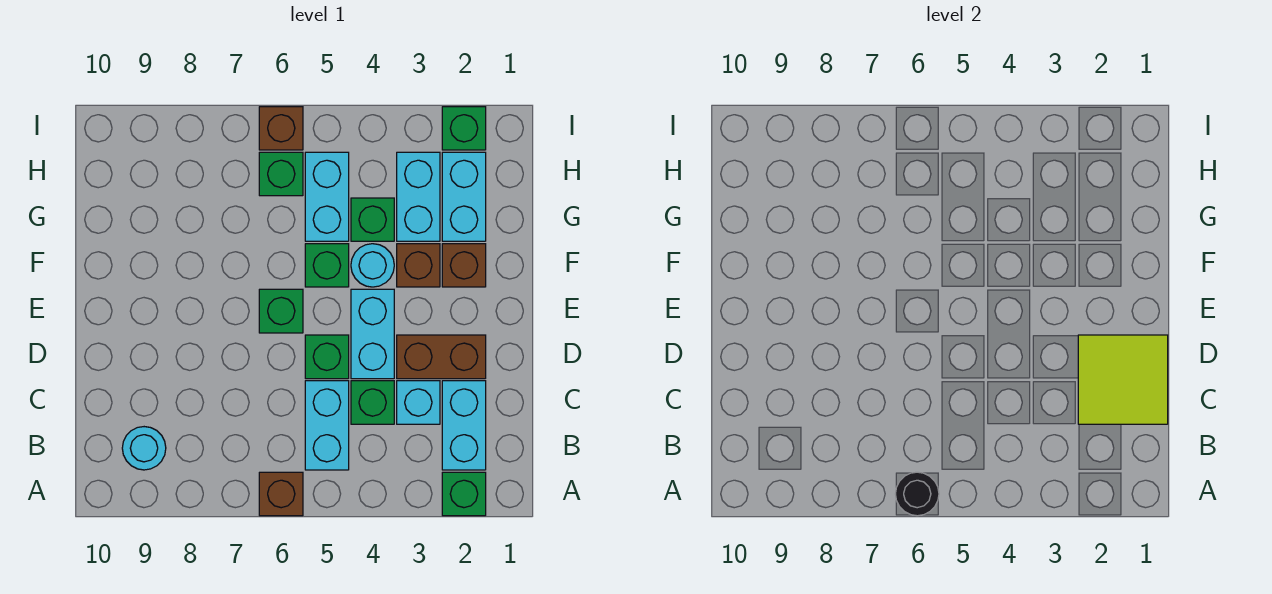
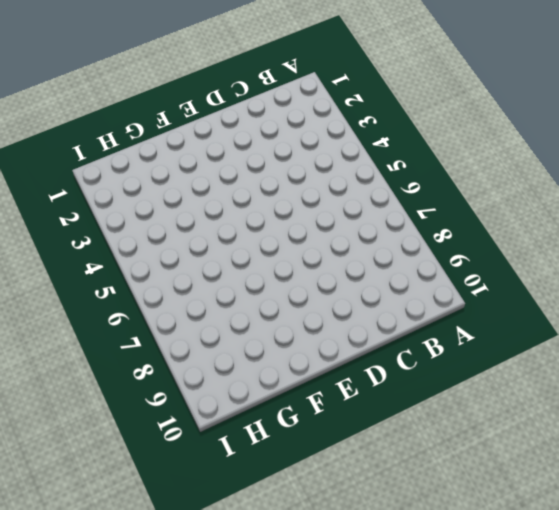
none -> green 1x1 brick [442,472,486,516]
none -> brown 1x1 brick [259,472,303,516]
none -> cyan 1x2 brick [442,381,486,470]

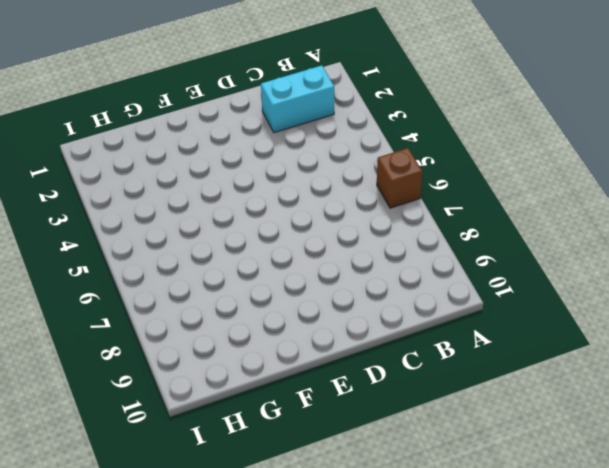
none -> green 1x1 brick [442,472,486,516]
none -> cyan 1x2 brick [305,381,349,470]
none -> cyan 1x1 round brick [122,427,166,470]

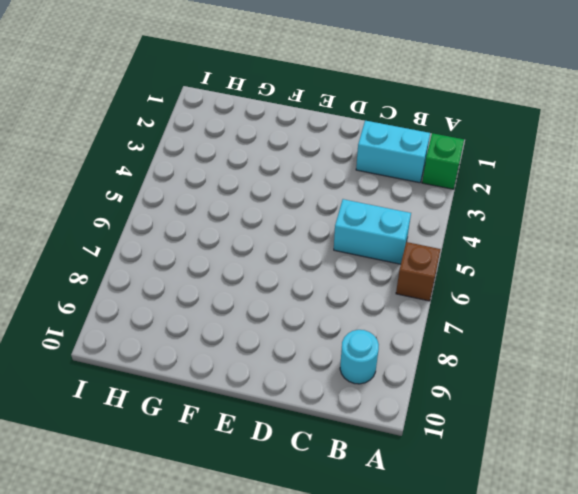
none -> cyan 1x1 brick [397,381,440,424]
none -> green 1x1 brick [351,381,394,424]
none -> brown 1x2 brick [397,335,486,379]

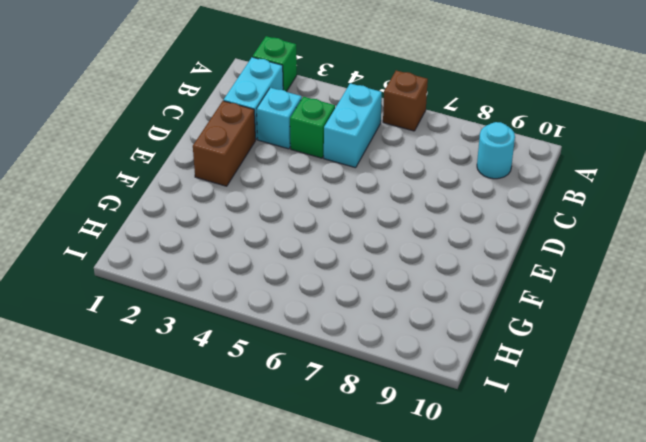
brown 1x2 brick [193,101,256,186] -> brown 1x2 brick turned to [397,335,486,379]
none -> cyan 1x2 brick [351,289,394,379]
none -> green 1x1 brick [305,335,349,379]
none -> green 1x1 brick [259,289,303,333]

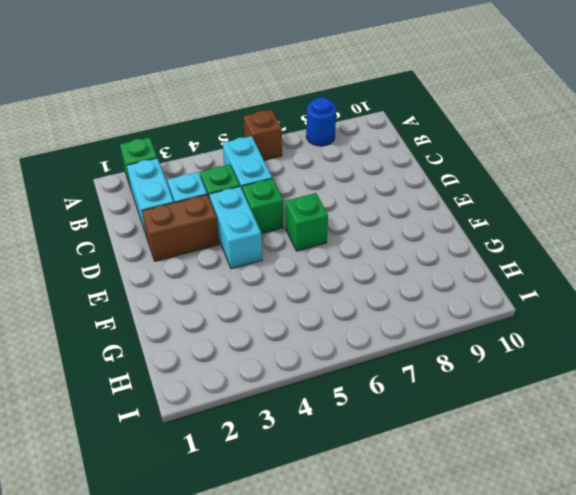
blue 1x1 round brick [306,97,336,146] -> none
none -> cyan 1x1 round brick [122,427,166,470]
none -> brown 1x1 brick [442,244,486,287]
none -> brown 1x1 brick [397,244,440,287]

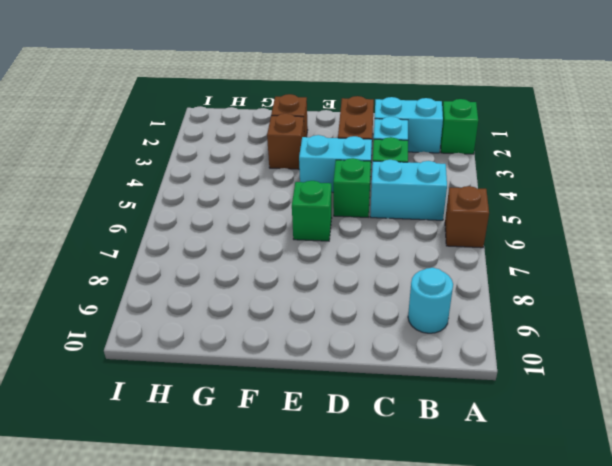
none -> cyan 1x1 round brick [351,244,394,287]
none -> green 1x1 brick [305,244,349,287]
none -> cyan 1x2 brick [442,152,486,241]

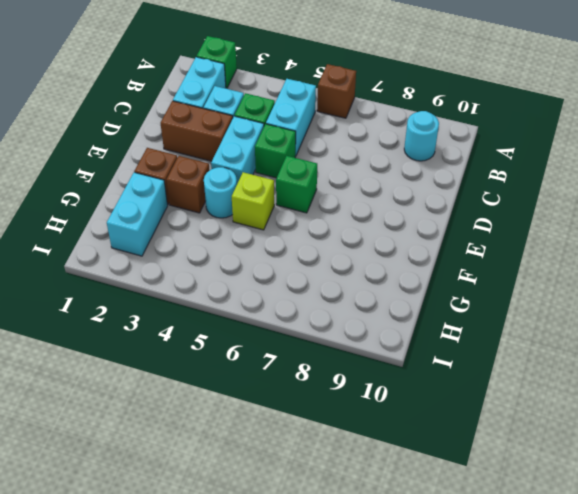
lime 1x1 brick [232,172,274,230] -> green 1x1 brick [305,244,349,287]
none -> cyan 1x2 brick [397,152,440,241]
none -> green 1x1 brick [351,198,394,241]
none -> cyan 1x2 brick [305,152,349,241]

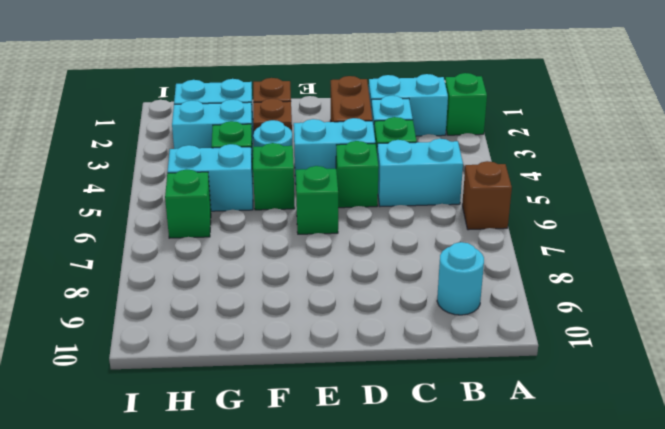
none -> green 1x1 brick [442,107,486,150]
none -> brown 1x1 brick [259,107,303,150]
none -> black 1x1 round brick [896,472,939,516]

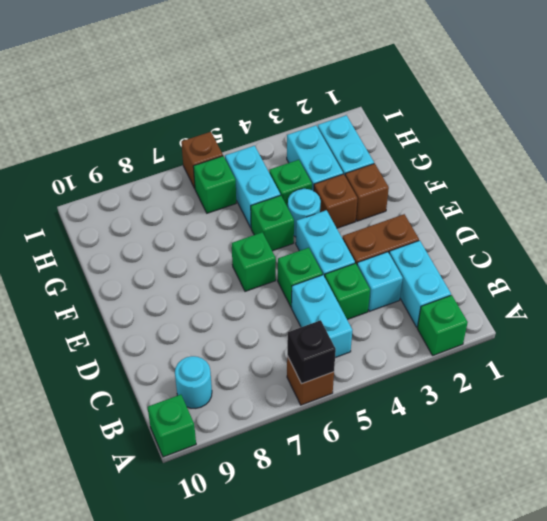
black 1x1 brick [287,320,336,384] -> black 1x1 round brick [896,472,939,516]
green 1x1 brick [148,395,196,457] -> green 1x1 brick moved to [442,107,486,150]
none -> lime 2x2 tile [1078,335,1168,424]

